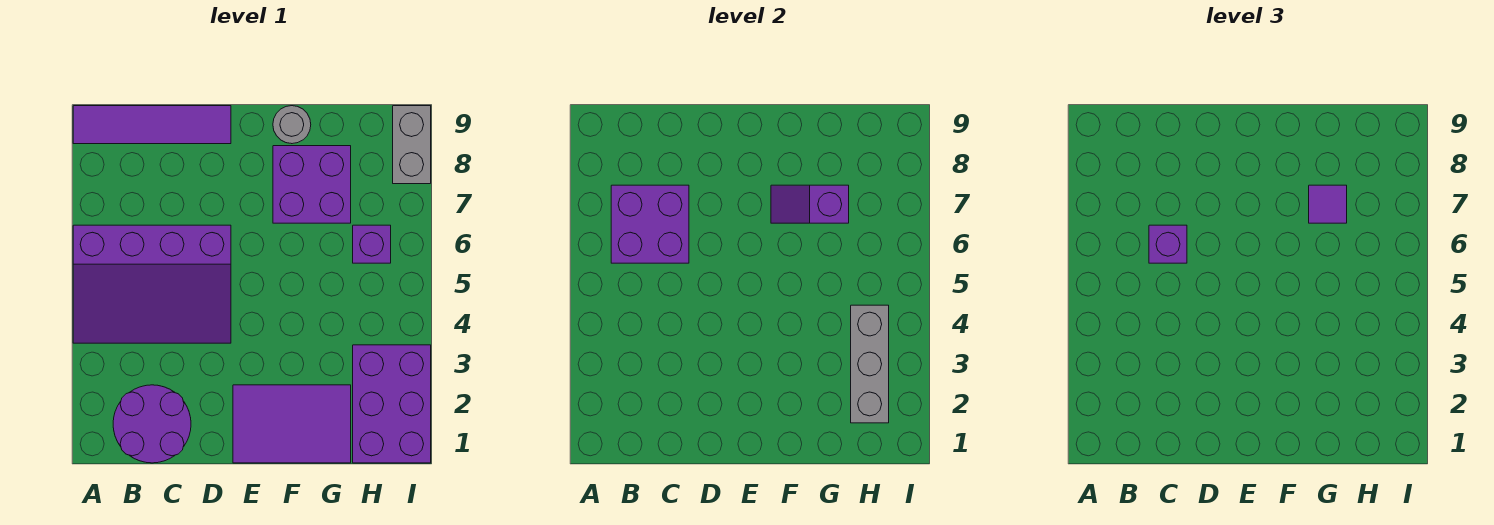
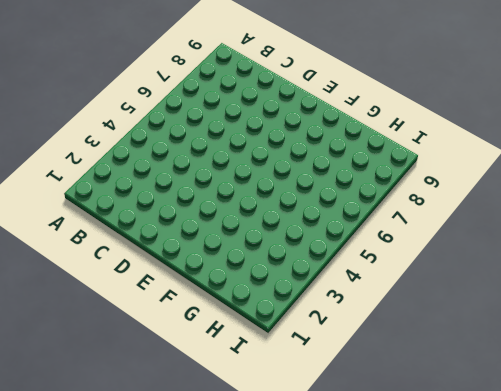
none -> purple 3x4 slope [73,225,231,343]
none -> purple 1x4 tile [73,106,231,144]
none -> purple 2x2 round brick [113,385,191,463]

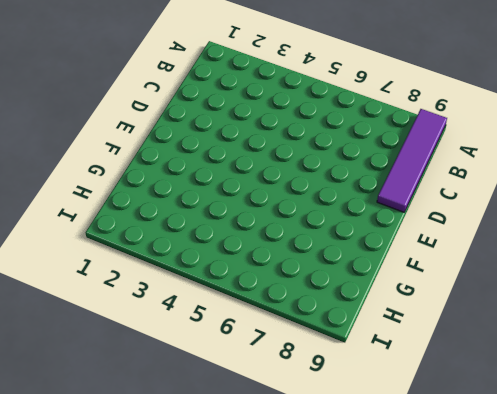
none -> purple 3x4 slope [73,225,231,343]
none -> purple 2x2 round brick [113,385,191,463]
none -> purple 2x3 tile [233,385,351,463]

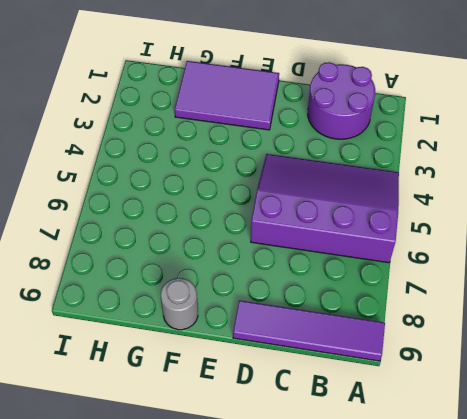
none -> purple 2x2 brick [273,146,351,223]
none -> purple 2x3 brick [353,345,431,463]
none -> purple 1x1 brick [353,225,391,263]

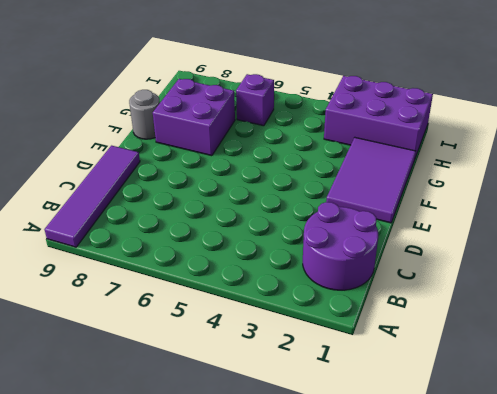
none -> purple 3x4 slope [73,225,231,343]
none -> grey 1x2 brick [393,106,431,184]
none -> purple 2x2 brick [611,185,689,263]

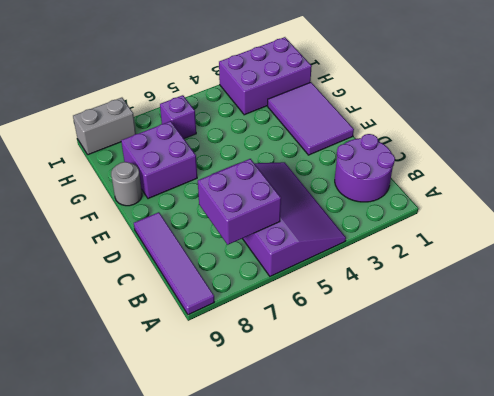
none -> purple 1x2 slope [771,185,849,223]
none -> grey 1x3 brick [851,305,889,423]
none -> purple 1x1 brick [1149,225,1187,263]

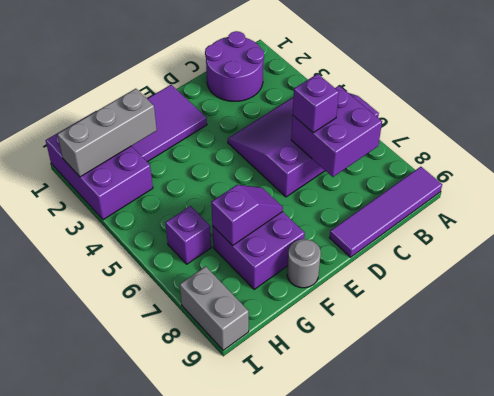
grey 1x3 brick [57,89,157,177] -> grey 1x3 brick turned to [851,305,889,423]
none -> purple 1x1 tile [1309,185,1347,223]

